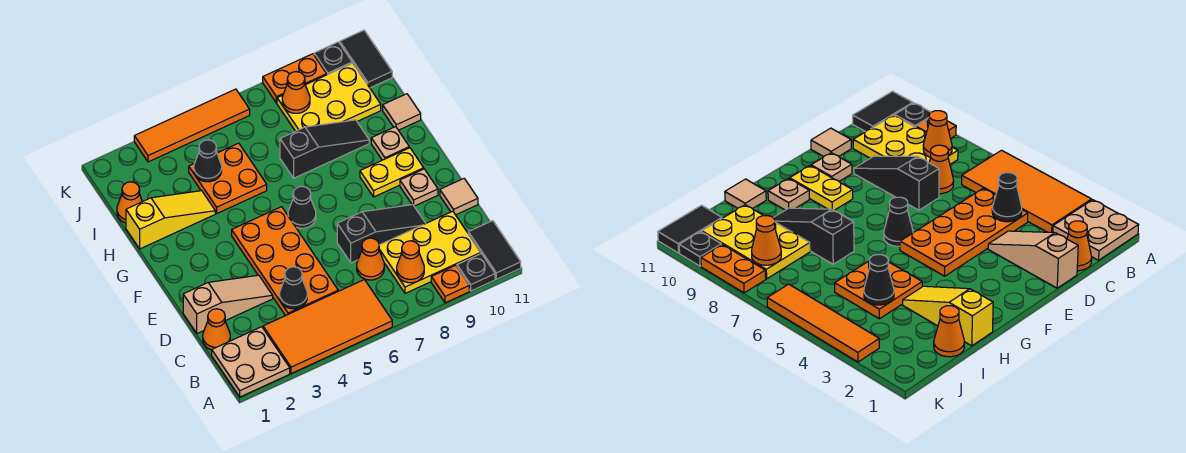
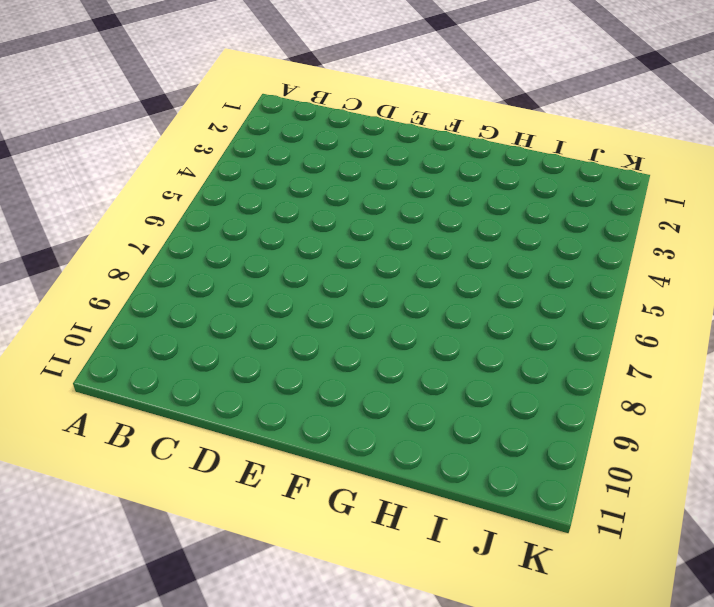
none -> tan 2x2 plate [212,327,290,397]
none -> orange 2x4 tile [263,280,392,374]
none -> orange 1x1 plate [431,265,469,303]
none -> black 1x1 plate [457,254,495,291]

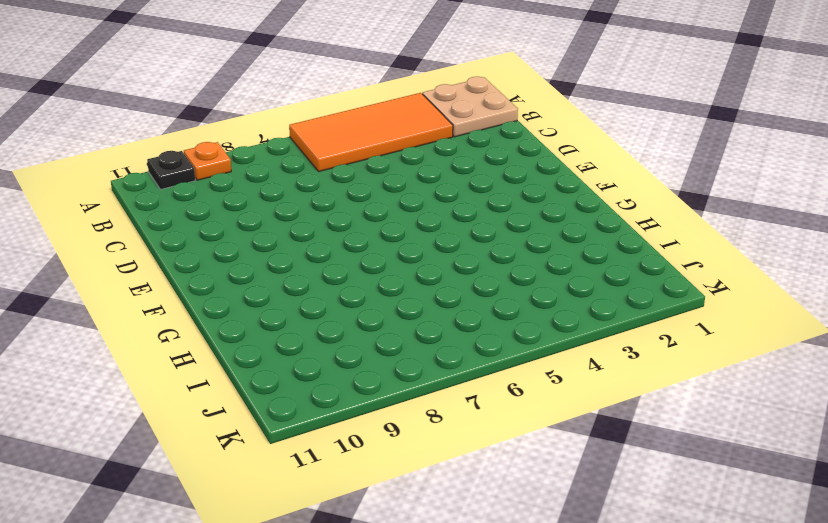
none -> black 1x2 tile [468,221,521,279]
none -> yellow 2x3 plate [379,211,481,293]
none -> orange 1x1 cone [203,309,230,350]
none -> orange 2x4 plate [232,207,338,316]

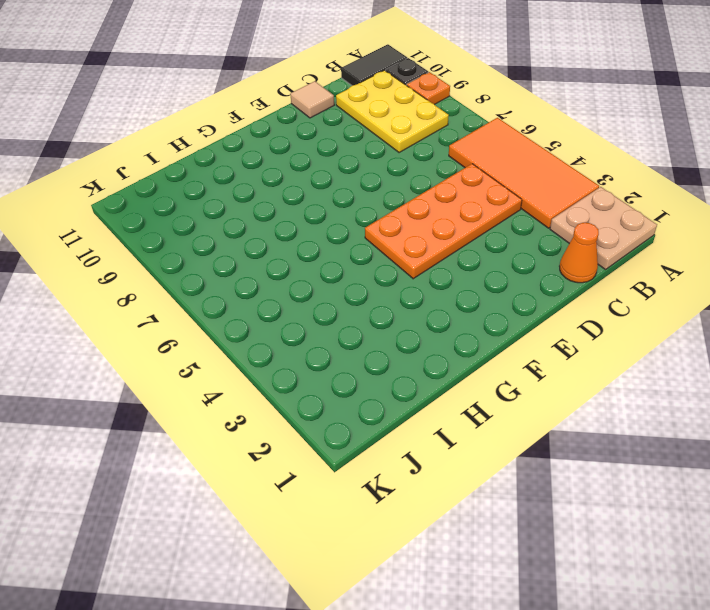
none -> orange 1x1 cone [357,238,384,280]
none -> tan 1x3 slope [183,275,273,333]
none -> black 1x3 slope [337,205,426,263]
none -> tan 1x1 plate [400,169,438,206]

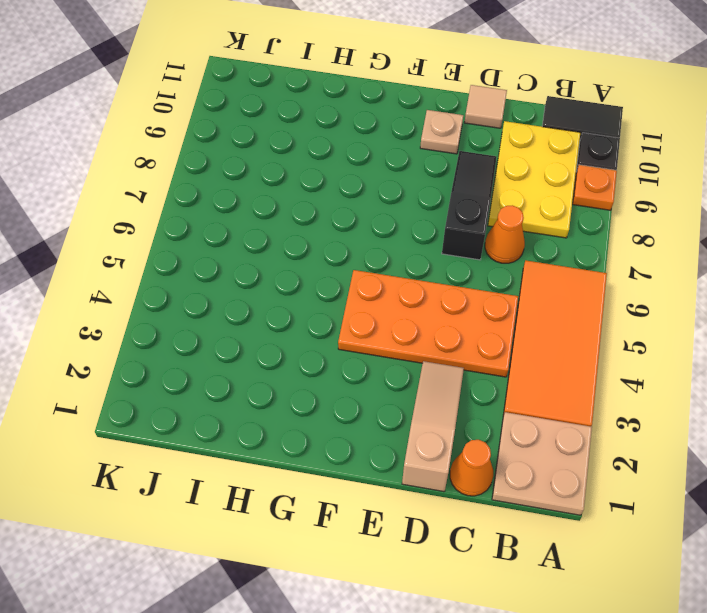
none -> black 1x1 cone [288,186,316,228]
none -> yellow 1x2 plate [360,148,424,197]
none -> tan 1x1 plate [371,127,409,160]
none -> yellow 1x3 slope [126,191,215,249]

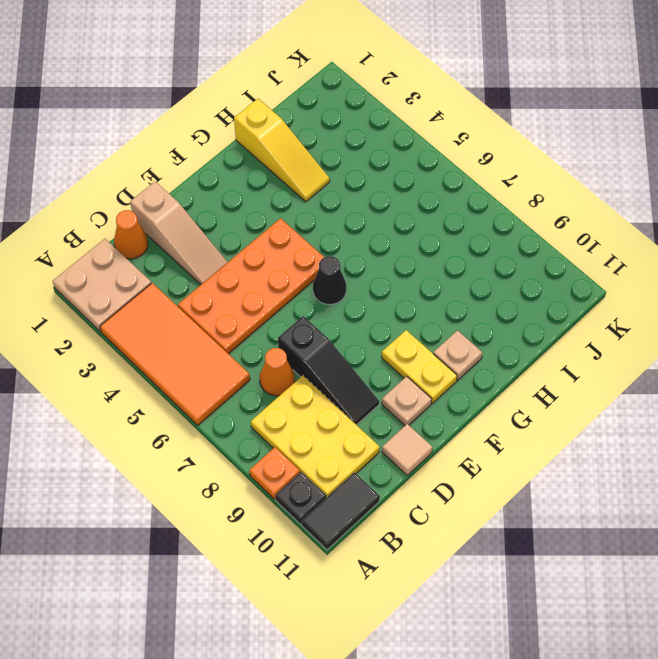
none -> orange 2x2 plate [189,143,267,213]
none -> black 1x3 slope [280,120,369,178]
none -> tan 1x1 tile [383,94,421,130]
none -> orange 1x1 cone [117,182,142,223]

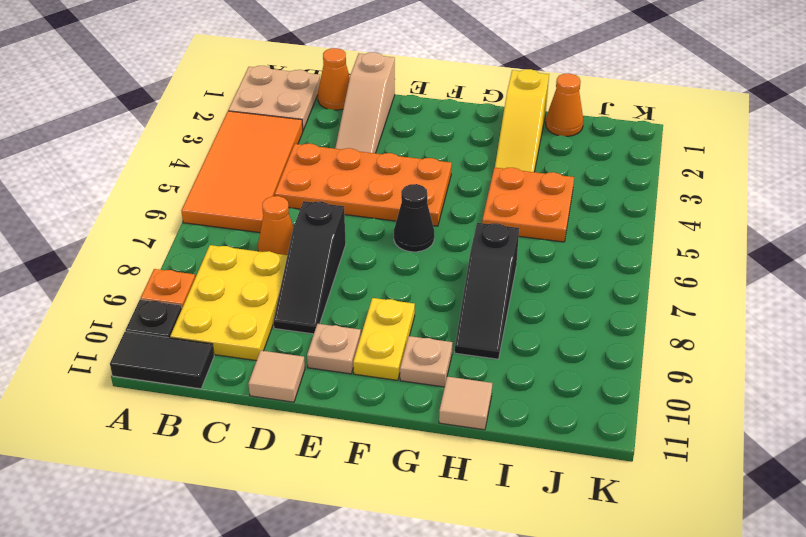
none -> yellow 2x3 plate [277,63,381,131]
none -> black 1x2 tile [340,30,392,88]
none -> orange 1x4 tile [134,89,250,162]
none -> orange 1x2 plate [263,54,327,103]

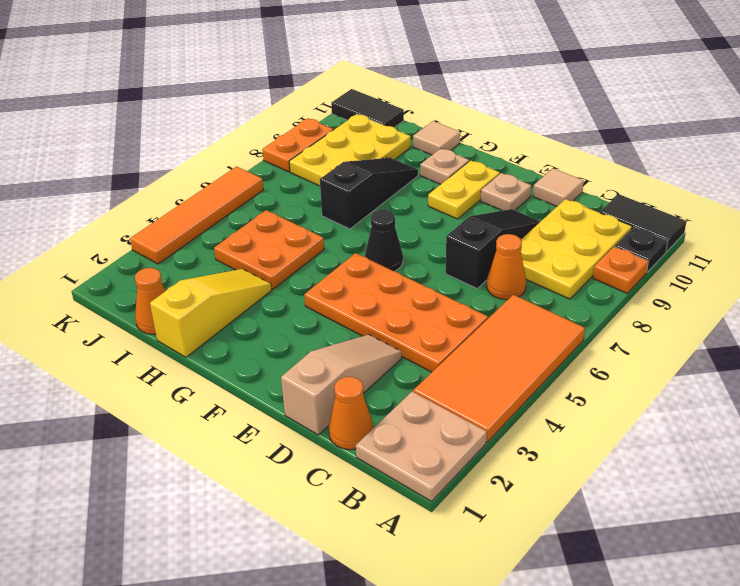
none -> black 1x1 plate [314,42,352,75]
none -> orange 1x1 cone [397,241,424,283]
none -> black 1x1 cone [280,267,307,309]
none -> black 1x1 cone [194,140,222,182]

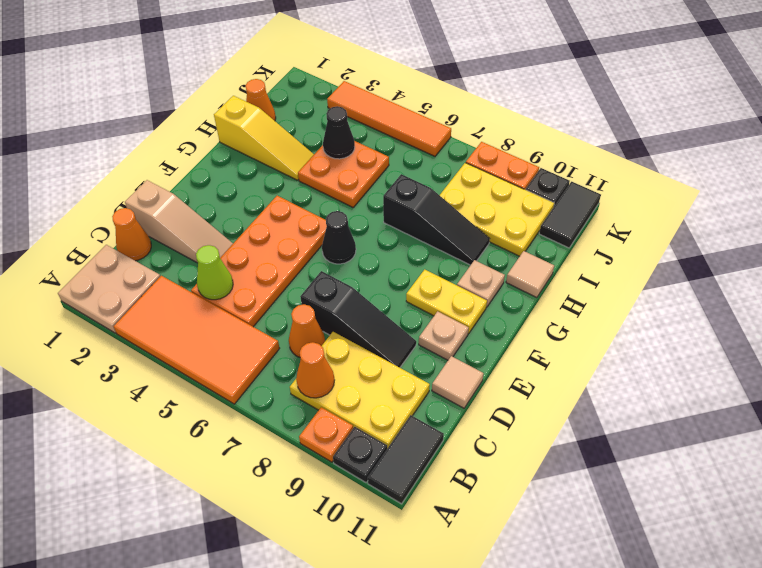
lime 1x1 cone [196,245,233,300] -> black 1x1 cone [280,267,307,309]
none -> orange 1x1 cone [282,72,310,113]

